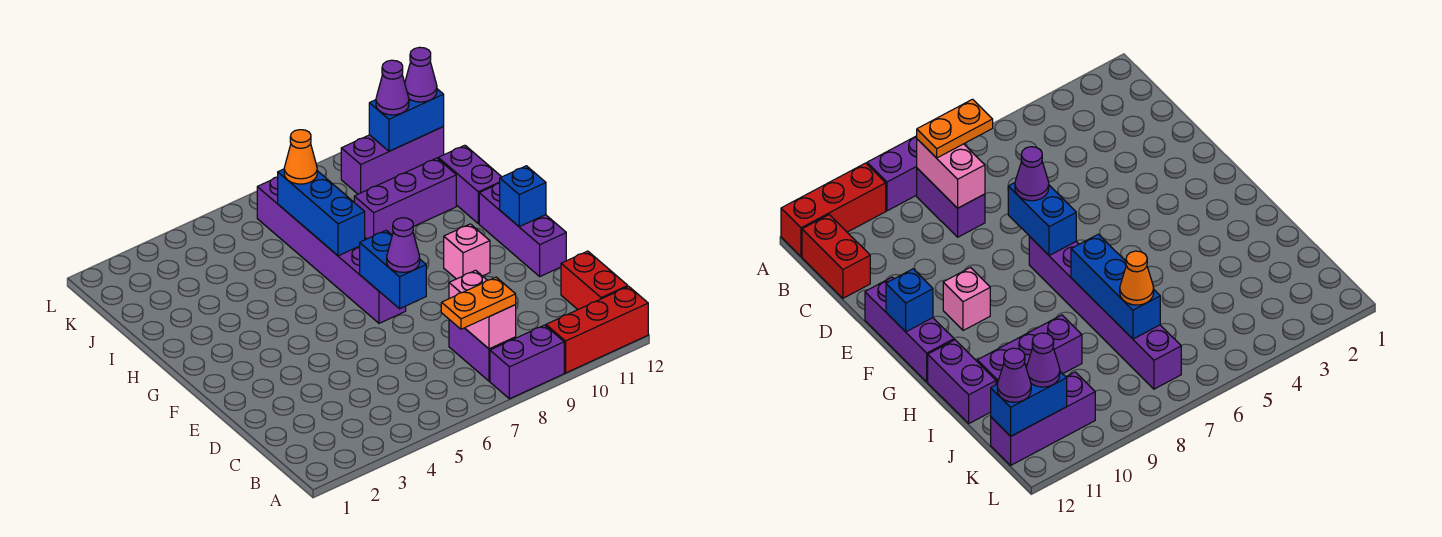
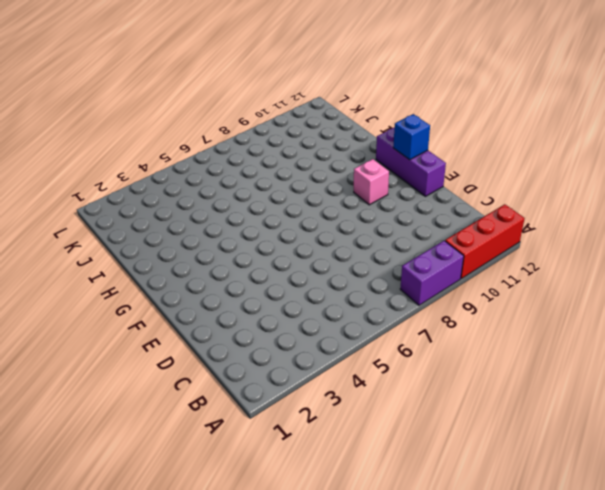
none -> purple 1x2 brick [449,320,516,381]
none -> red 1x2 brick [561,251,628,309]
none -> purple 1x6 brick [257,177,406,323]

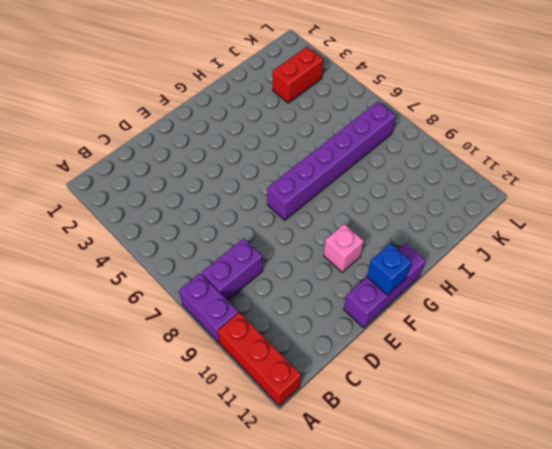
red 1x2 brick [273,47,323,103] -> red 1x2 brick moved to [561,251,628,309]
none -> purple 1x2 brick [438,145,501,224]
none -> purple 1x3 brick [354,158,456,239]
none -> purple 1x3 brick [341,127,444,194]

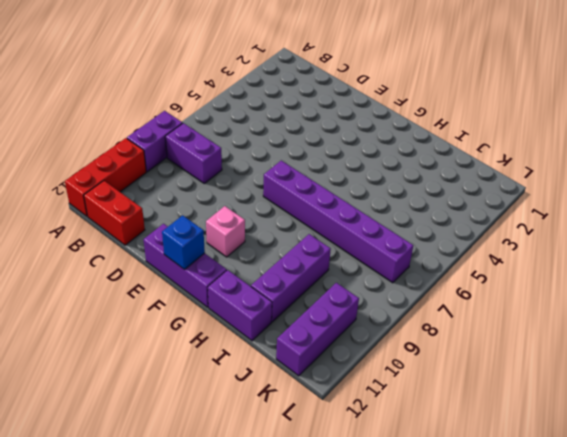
none -> pink 1x2 brick [449,270,516,349]
none -> blue 1x2 brick [360,230,426,309]
none -> blue 1x3 brick [278,169,365,256]

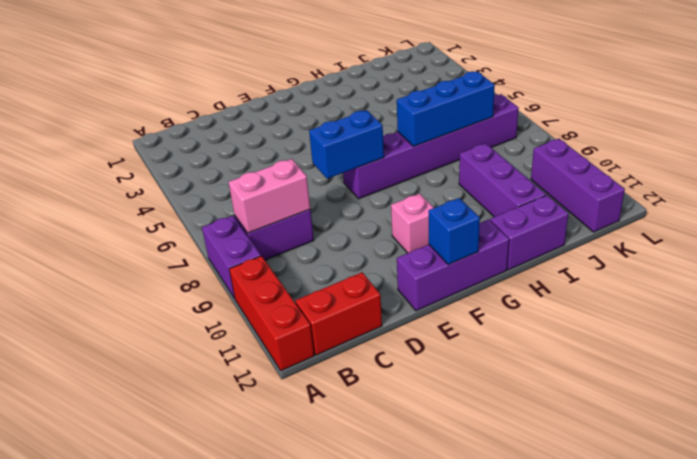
none -> blue 1x2 brick [369,89,444,151]
none -> orange 1x2 plate [441,277,516,329]
none -> purple 1x1 cone [387,218,420,272]

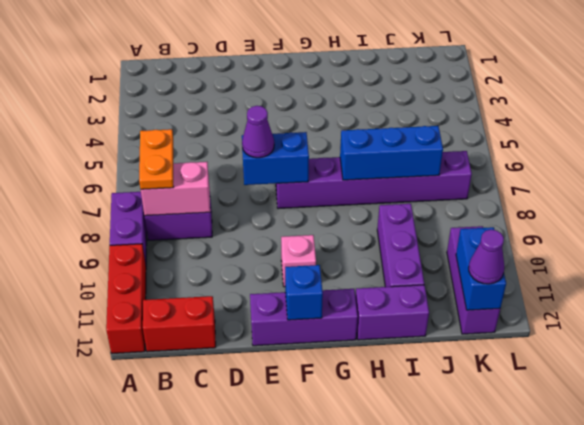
none -> orange 1x1 cone [284,130,317,184]
none -> purple 1x1 cone [376,60,409,115]

